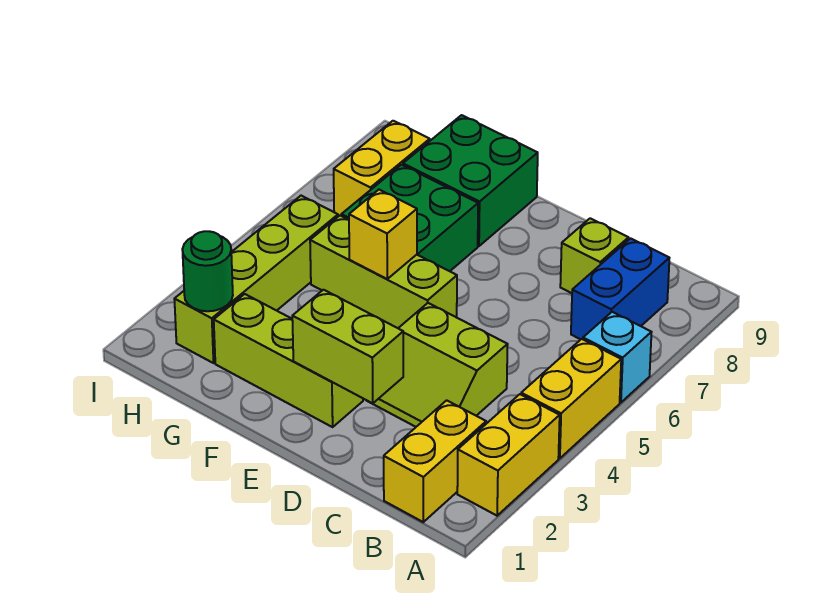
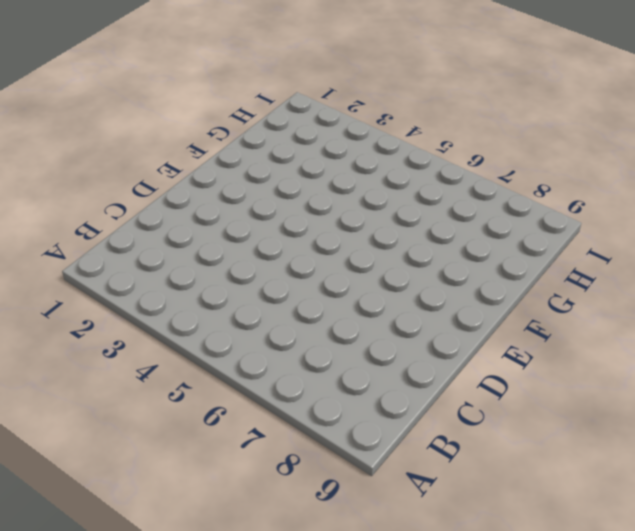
none -> yellow 1x2 brick [457,394,560,516]
none -> yellow 1x2 brick [521,339,621,458]
none -> cyan 1x1 brick [583,312,652,403]

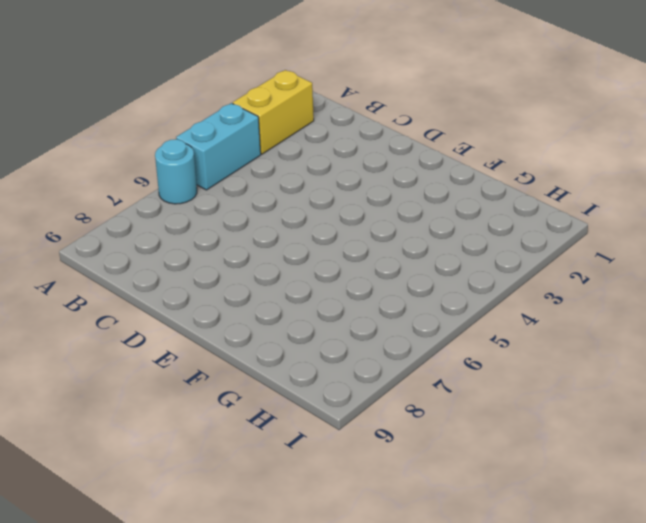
cyan 1x2 brick [176,103,261,190] -> yellow 1x2 brick [521,339,621,458]
cyan 1x1 round brick [155,139,197,204] -> cyan 1x1 brick [583,312,652,403]
none -> yellow 1x2 brick [384,400,486,522]
none -> blue 1x2 brick [571,238,669,340]
none -> lime 2x2 slope [368,303,508,427]

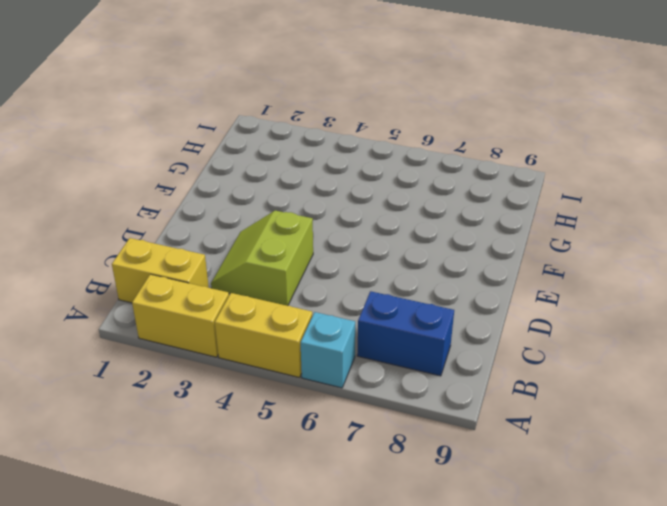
none -> lime 1x1 brick [560,218,629,293]
none -> lime 1x3 brick [214,294,363,427]
none -> lime 1x3 brick [310,216,457,328]

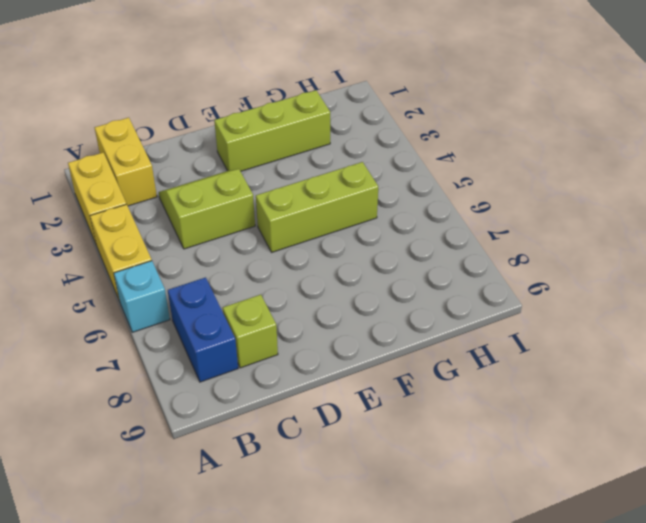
none -> green 2x2 brick [341,165,478,271]
none -> green 2x2 brick [403,115,538,246]
none -> lime 1x4 brick [174,196,338,363]

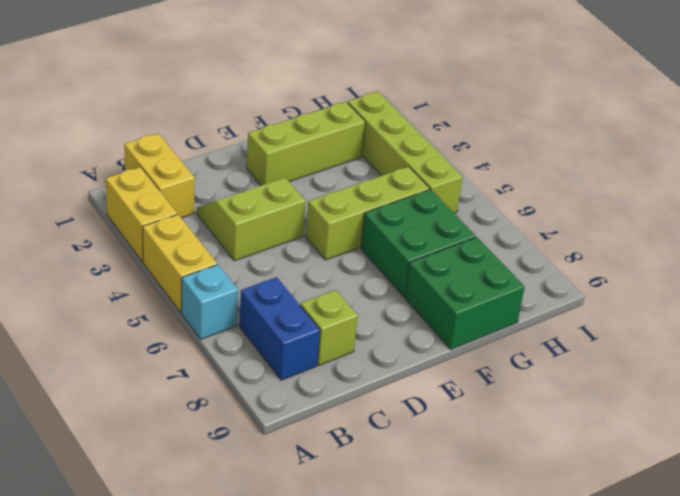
none -> yellow 1x2 brick [334,121,430,216]
none -> lime 1x2 brick [292,290,403,403]
none -> yellow 1x1 brick [349,190,417,279]

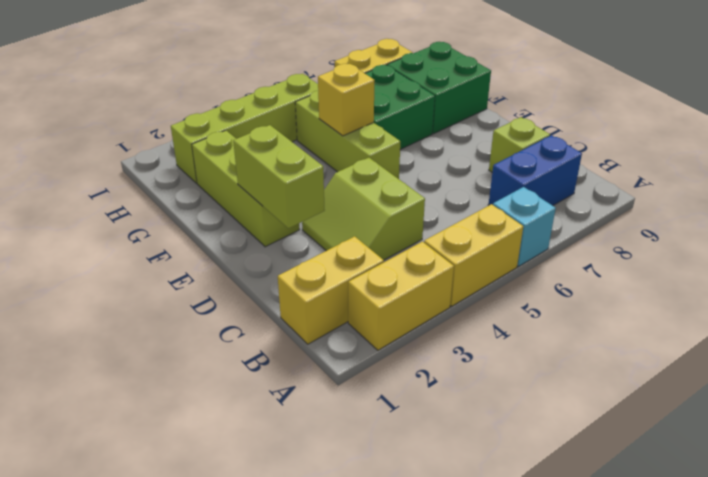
none -> green 1x1 round brick [182,231,233,311]

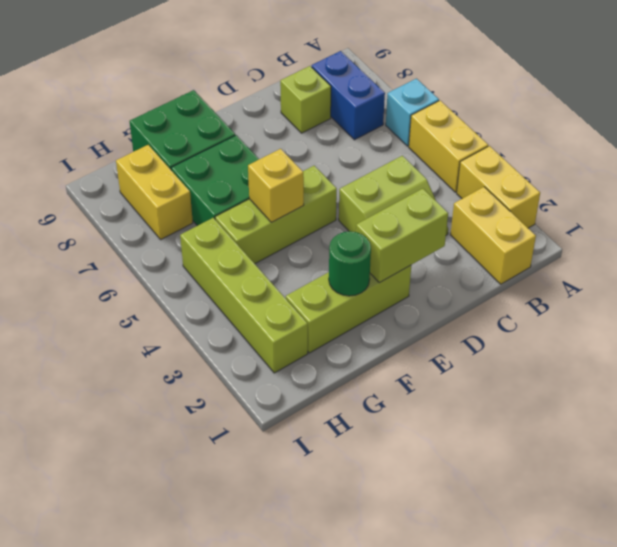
green 1x1 round brick [329,231,371,296] -> green 1x1 round brick moved to [182,231,233,311]

